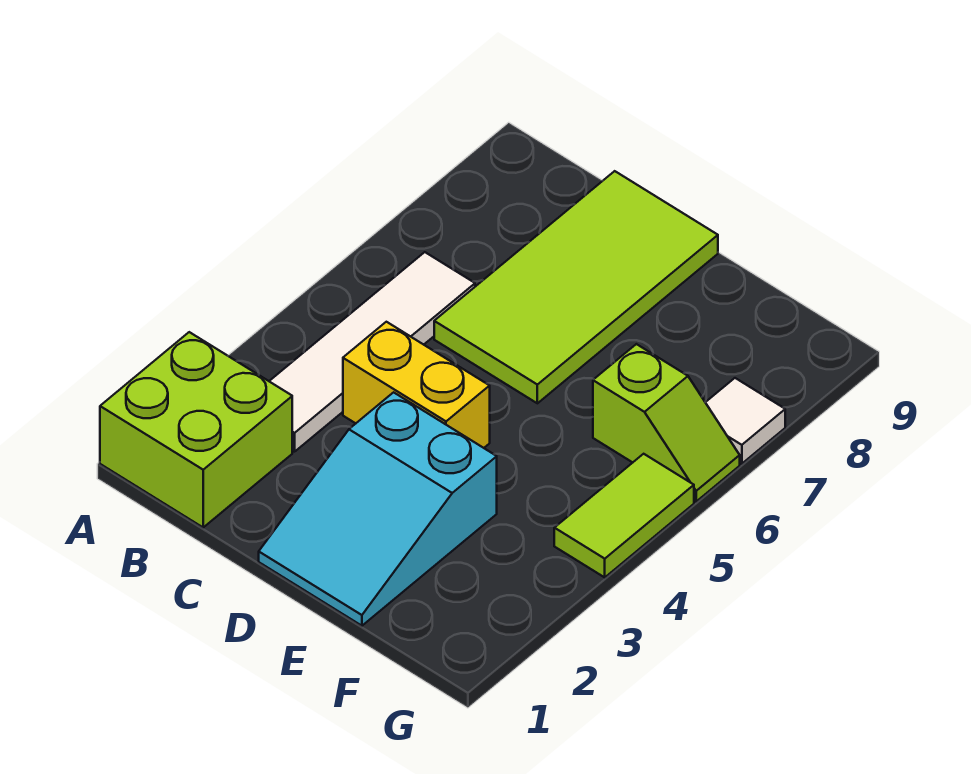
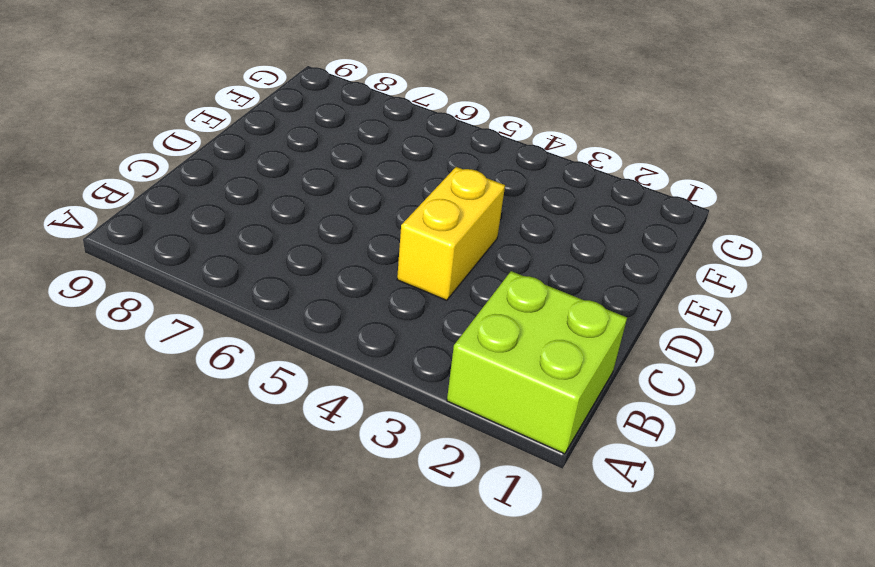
none -> white 1x4 tile [269,252,475,452]
none -> lime 2x4 tile [434,171,718,403]

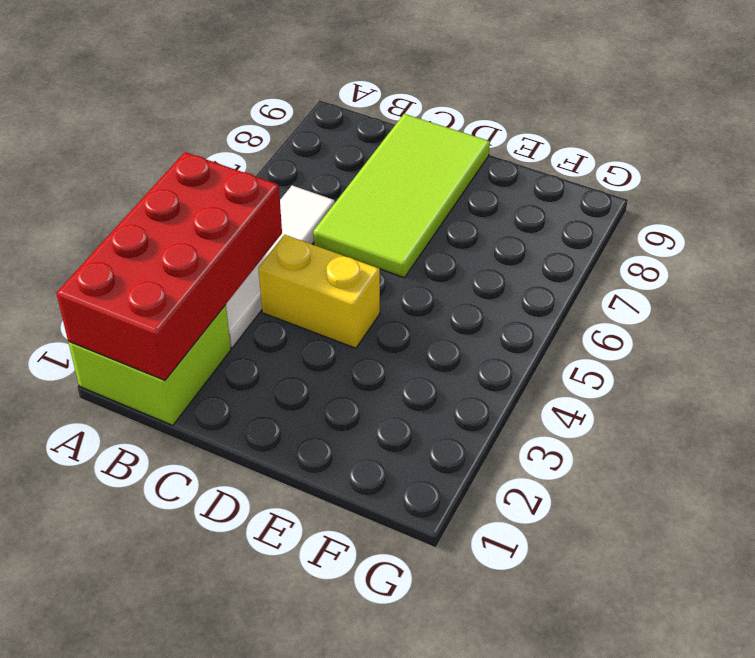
red 2x4 brick [56,152,282,380] -> none
none -> cyan 2x3 slope [259,392,497,626]
none -> lime 1x2 slope [593,344,740,502]

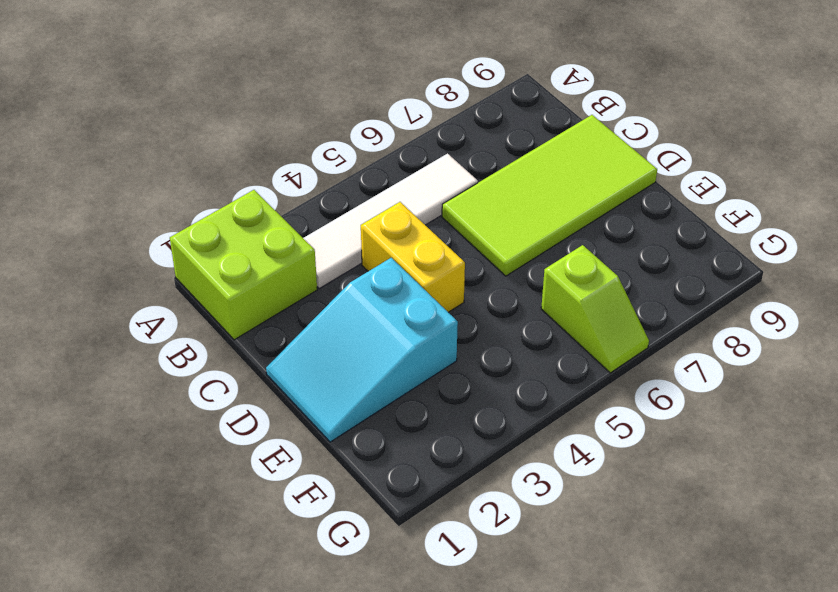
none -> lime 1x2 tile [554,454,694,577]
none -> white 1x1 tile [705,378,785,464]

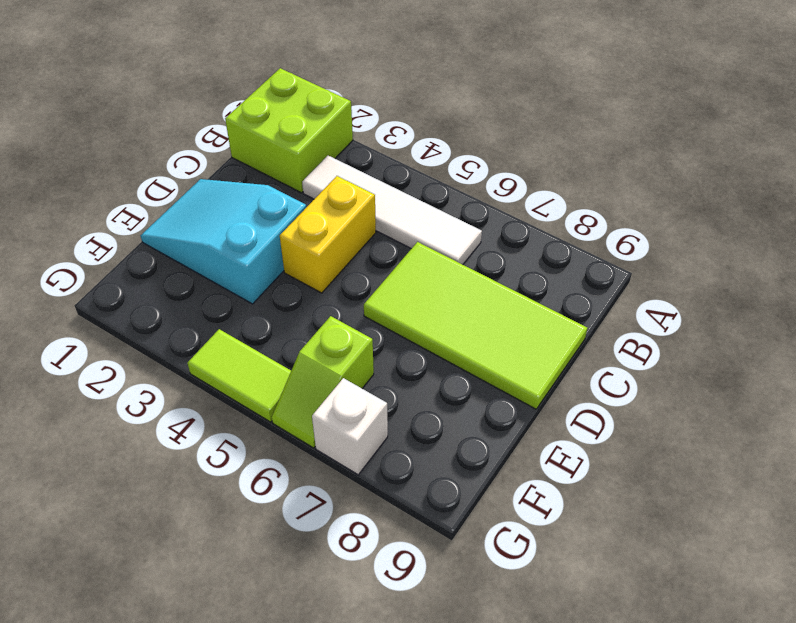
white 1x1 brick [312,378,388,475] -> white 1x1 tile [705,378,785,464]

